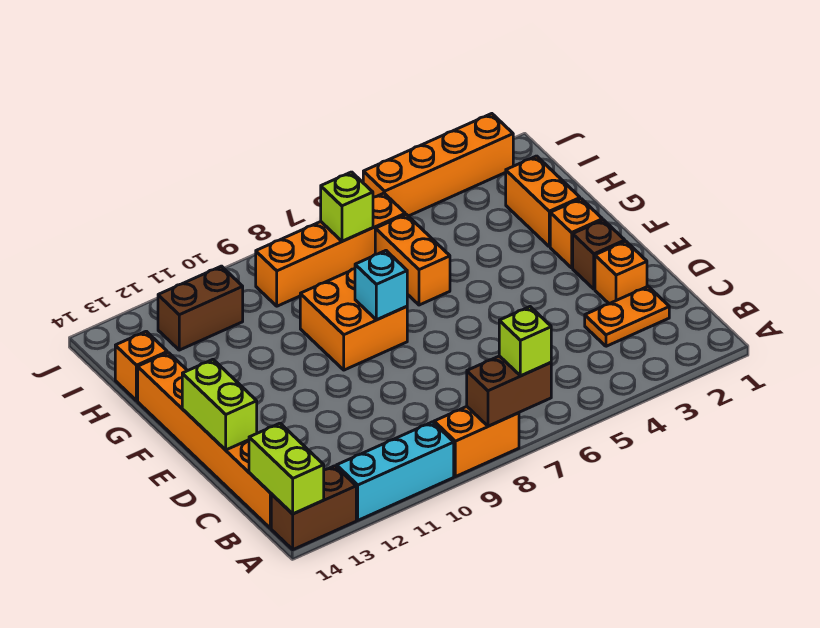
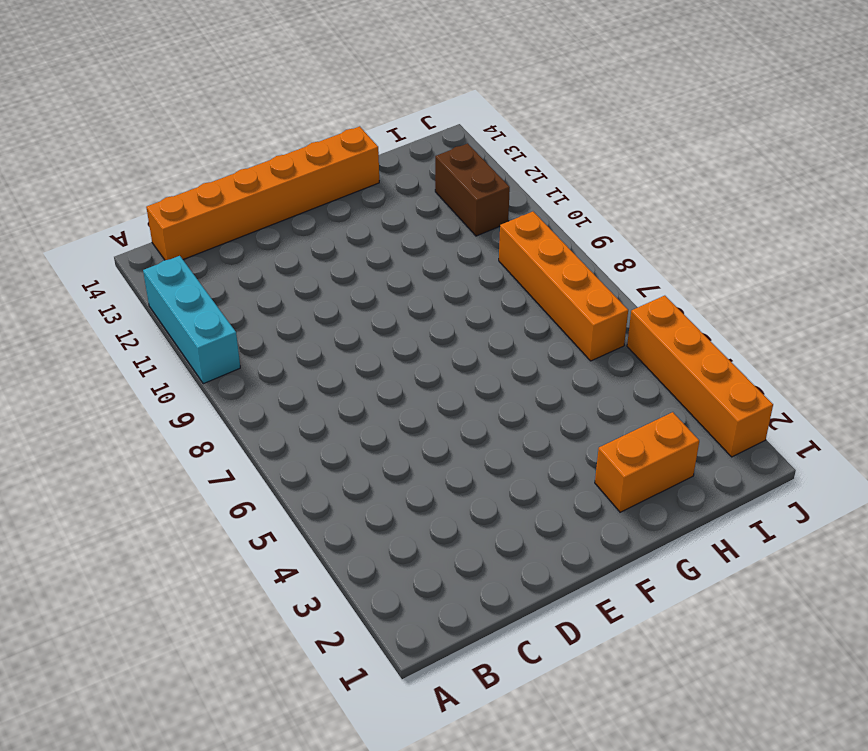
none -> orange 1x2 brick [434,407,519,477]
none -> brown 1x2 brick [271,466,356,549]
none -> orange 1x2 plate [585,287,669,346]

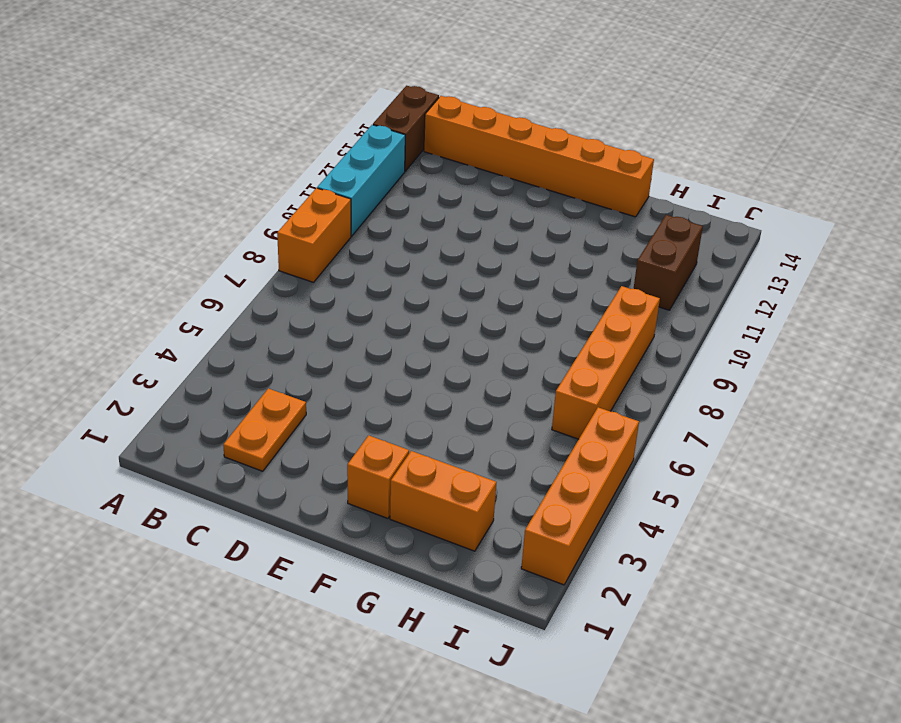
none -> orange 1x1 brick [595,241,647,304]
none -> brown 1x1 brick [573,220,625,289]
none -> orange 2x2 brick [300,269,407,370]

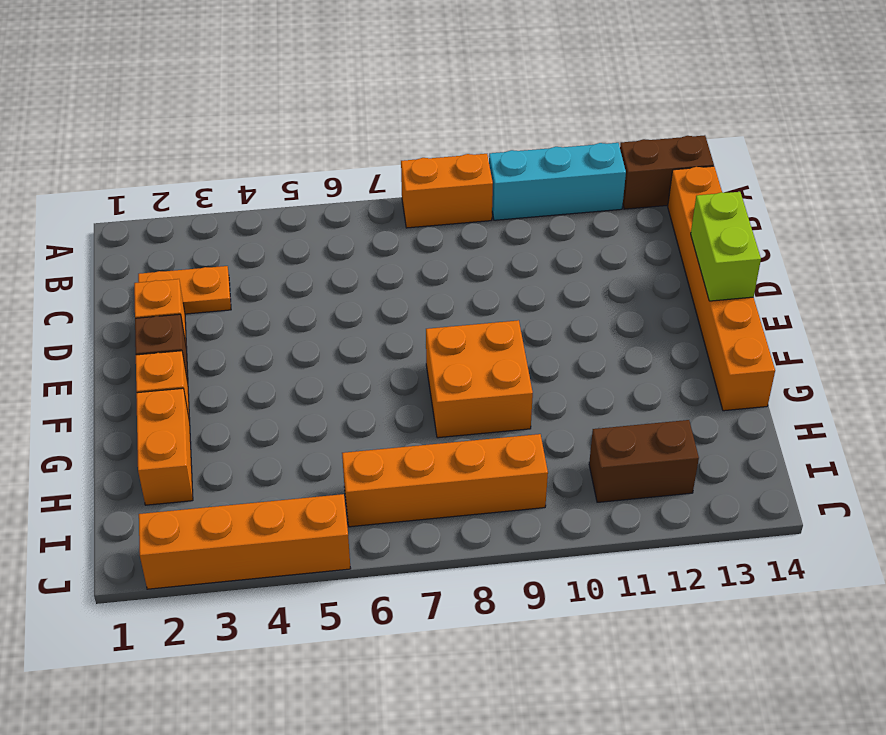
none -> orange 1x2 brick [375,214,450,305]
none -> orange 1x1 brick [115,331,167,401]
none -> brown 1x2 brick [467,356,551,426]

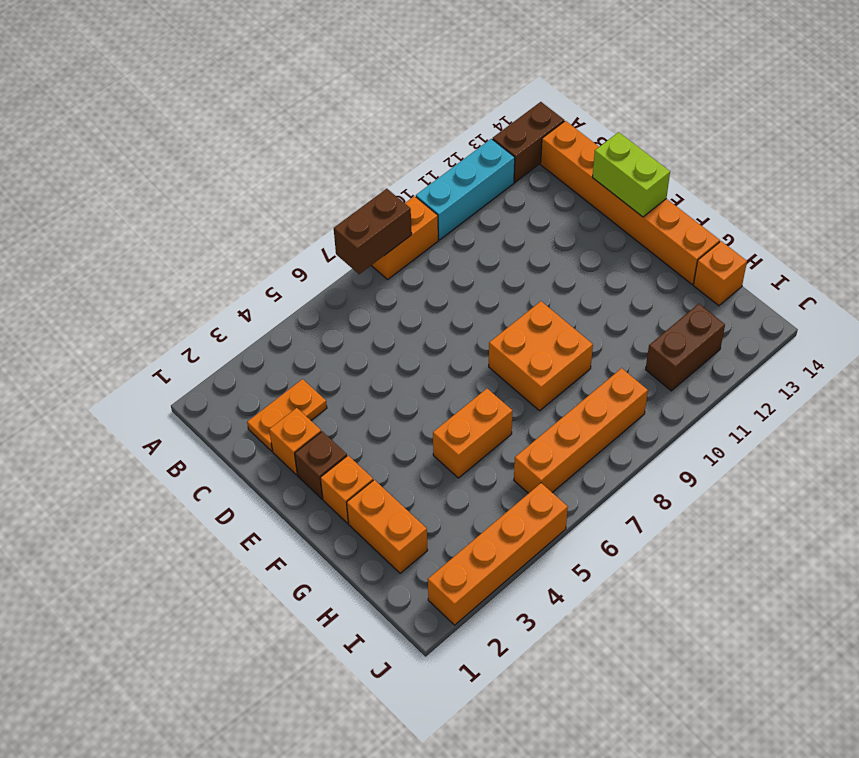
orange 1x2 brick [433,389,513,478] -> orange 1x2 brick turned to [375,214,450,305]
none -> lime 1x2 brick [249,423,324,514]
none -> cyan 1x1 brick [355,251,407,320]
none -> lime 1x1 brick [321,172,373,241]

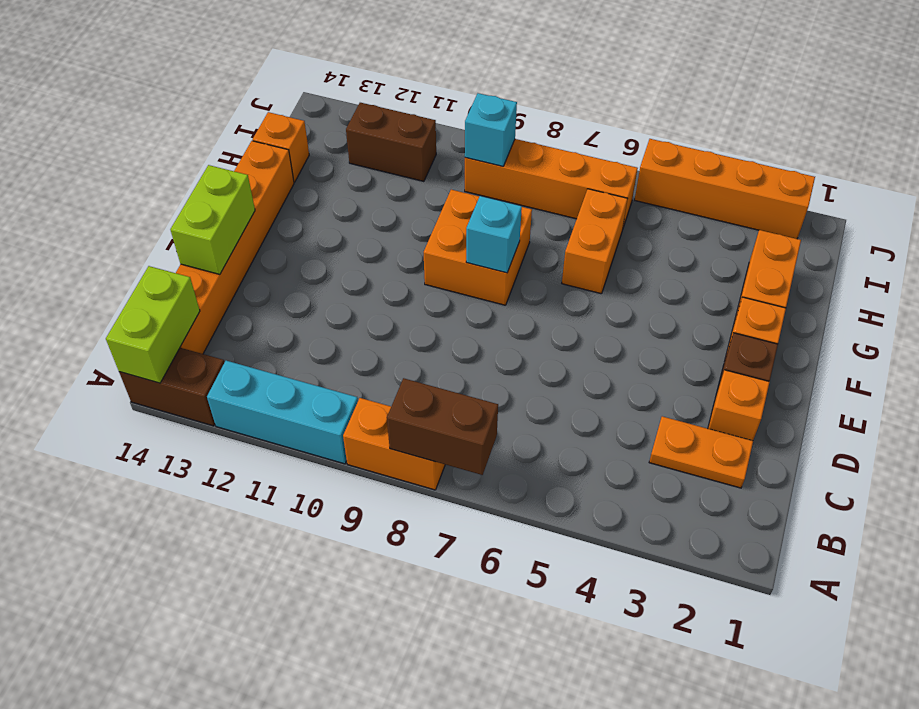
cyan 1x1 brick [465,93,517,166] -> none
none -> lime 1x1 brick [321,172,373,241]
none -> lime 1x1 brick [499,307,551,376]

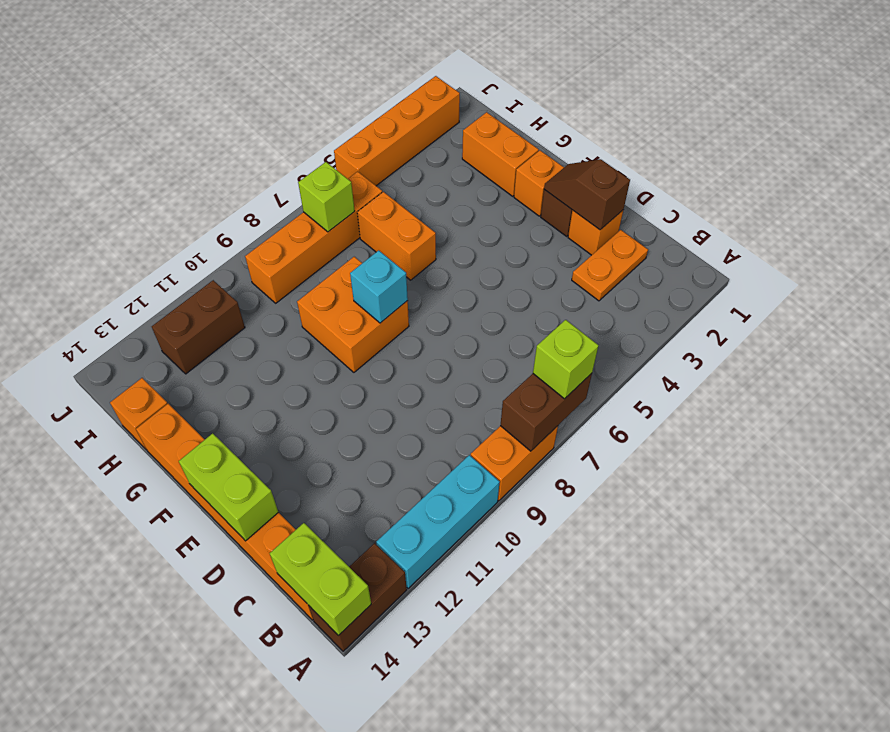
brown 1x2 slope [544,159,630,230] -> none

